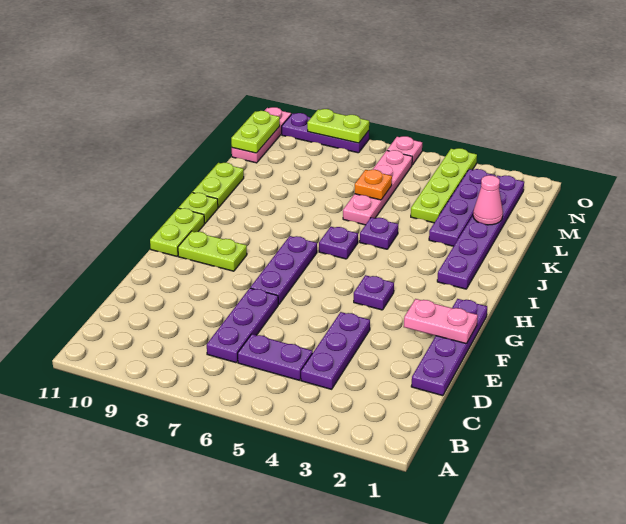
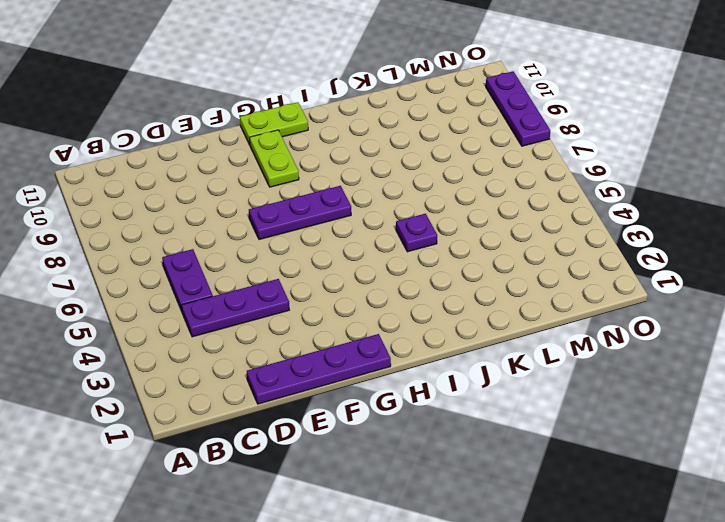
none -> purple 1x3 plate [207,288,278,363]
none -> purple 1x1 plate [354,275,394,310]
none -> purple 1x6 plate [437,176,524,289]

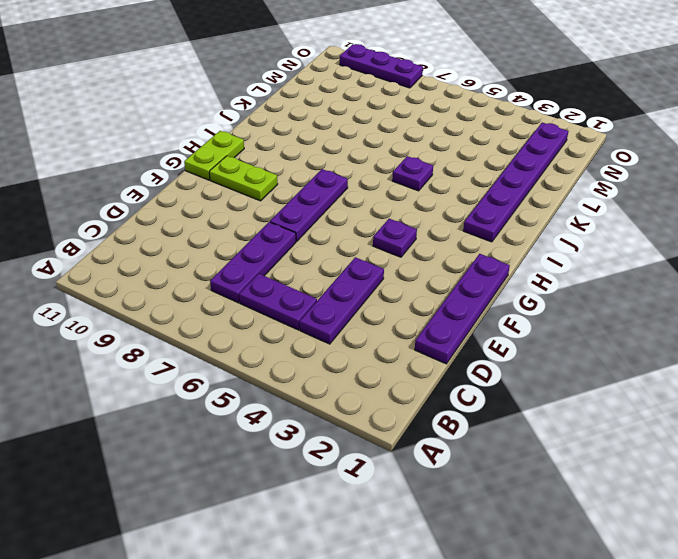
none -> purple 1x1 plate [319,227,358,259]
none -> lime 1x1 plate [179,193,218,223]
none -> lime 1x2 plate [193,163,244,208]

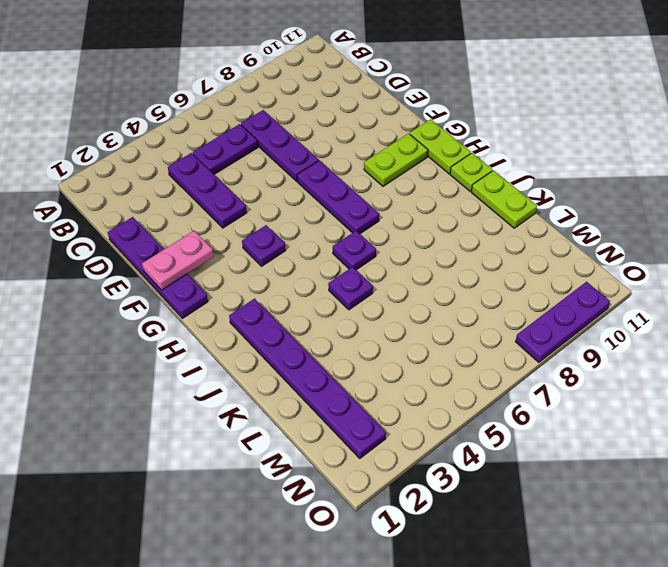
none -> purple 1x4 plate [429,169,496,246]
none -> pink 1x4 plate [343,150,412,225]
none -> lime 1x4 plate [411,148,477,223]

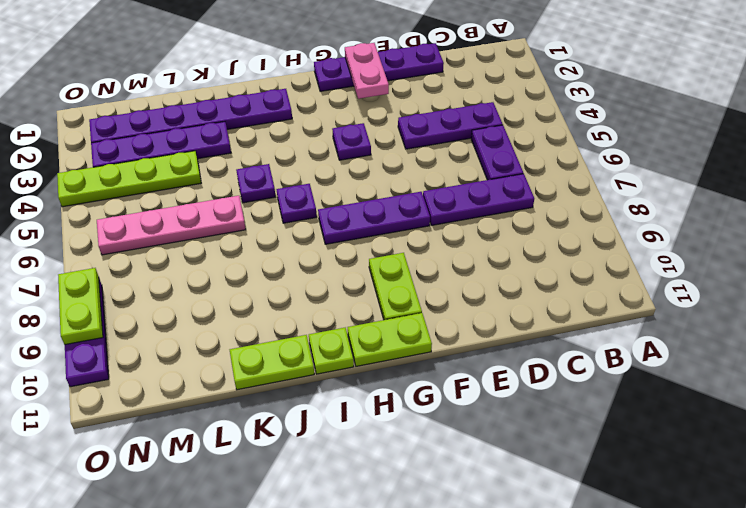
none -> pink 1x3 plate [232,107,291,163]
none -> pink 1x1 plate [387,136,422,165]
none -> pink 1x1 cone [473,175,503,225]

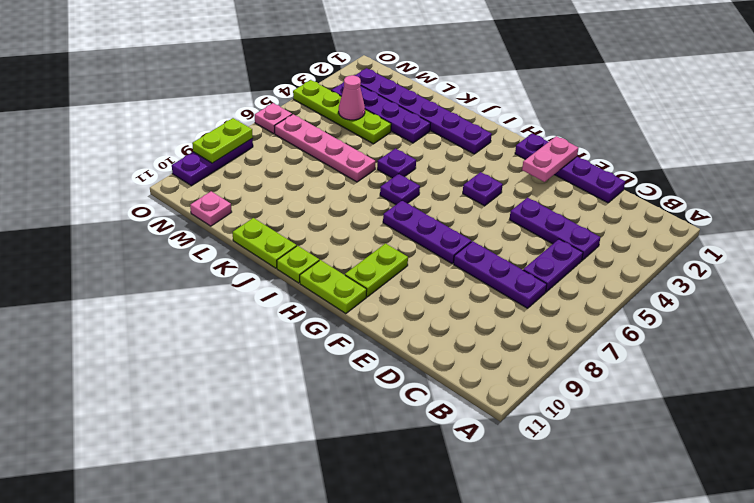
pink 1x1 cone [339,75,365,120] -> pink 1x1 cone moved to [473,175,503,225]
pink 1x1 plate [190,191,232,226] -> pink 1x3 plate [232,107,291,163]
none -> orange 1x1 plate [355,170,392,200]
none -> lime 1x2 plate [231,111,280,153]

